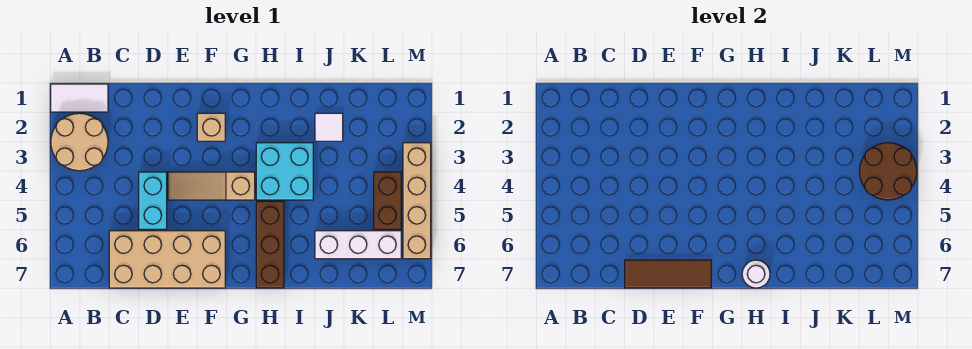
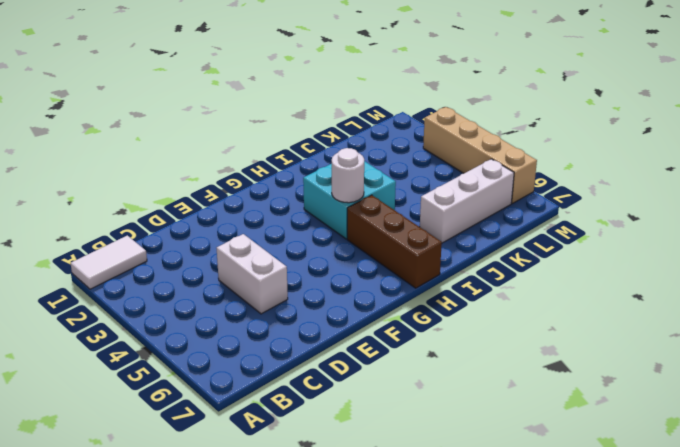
white 1x2 brick [217,234,288,314] -> cyan 1x2 brick [139,172,167,229]
white 1x1 round brick [332,148,364,203] -> white 1x1 round brick moved to [742,260,770,288]
none -> tan 2x2 round brick [51,113,108,171]
none -> tan 2x4 brick [109,231,225,288]
none -> tan 1x3 slope [168,172,255,200]

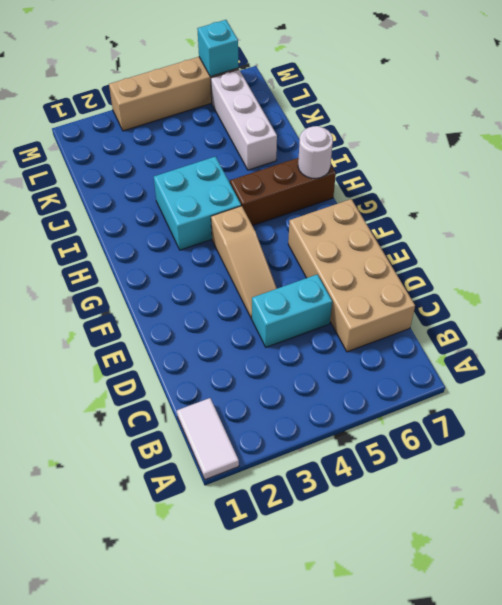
cyan 1x1 brick [197,20,238,77] -> none
none -> tan 2x2 round brick [51,113,108,171]
none -> tan 1x1 brick [197,113,225,141]
none -> white 1x1 tile [315,113,343,141]

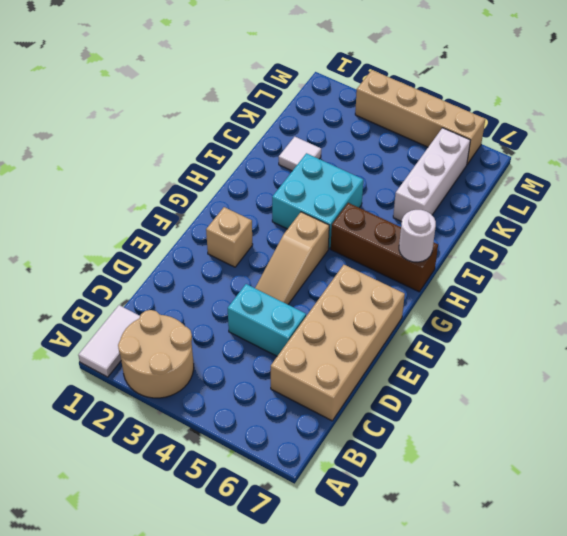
none -> brown 1x2 brick [374,172,401,229]
none -> brown 1x3 tile [625,260,711,288]
none -> brown 2x2 round brick [860,143,917,200]

